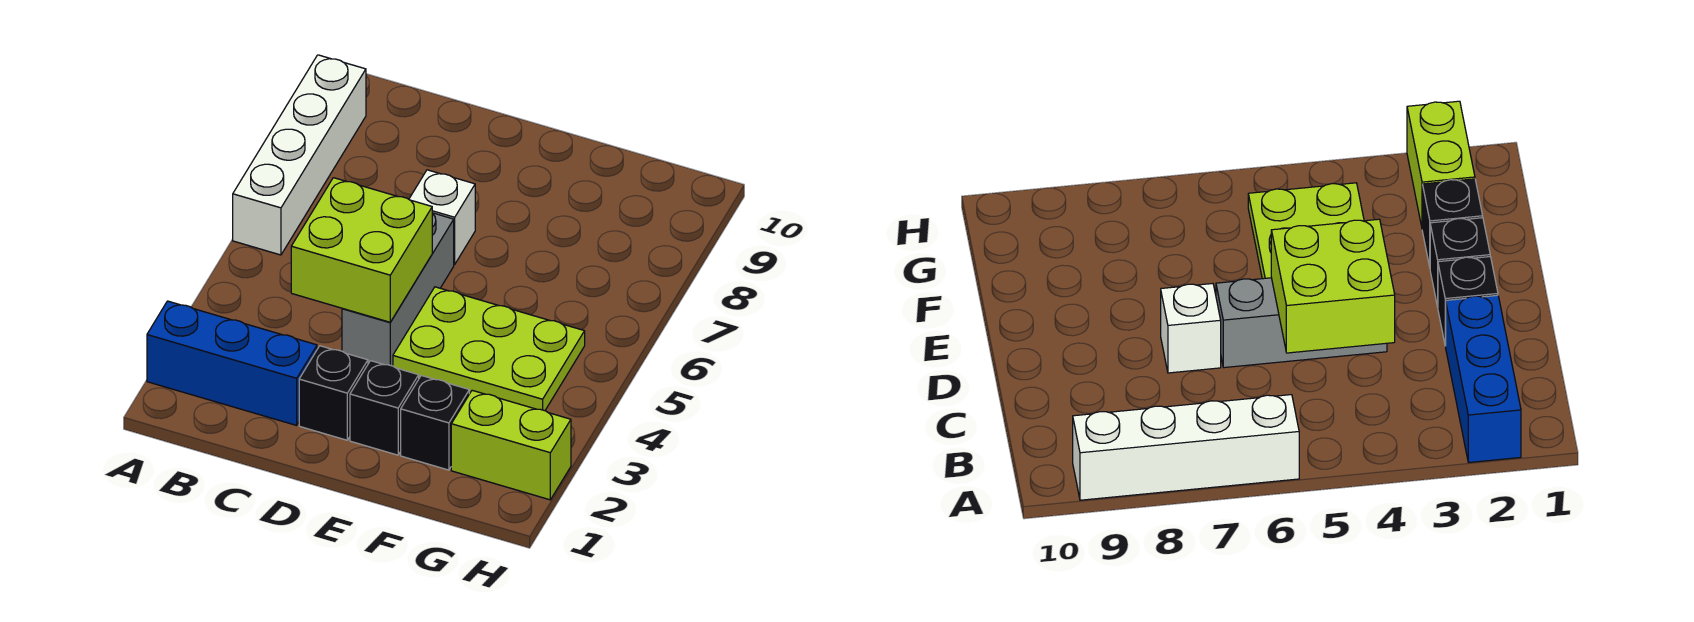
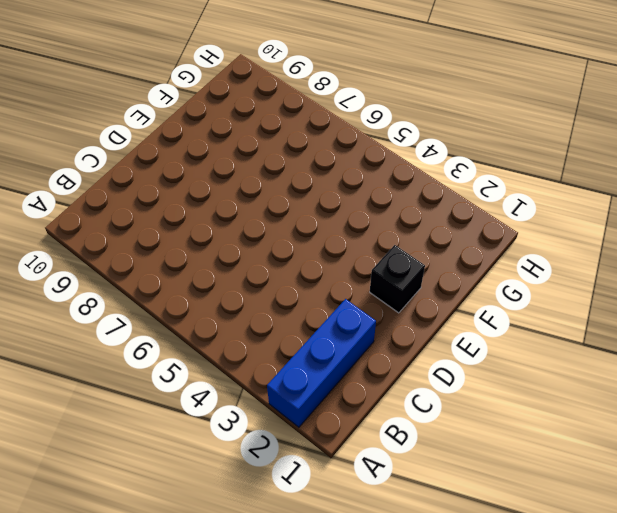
none -> white 1x4 brick [233,55,366,255]
none -> black 1x1 brick [299,346,368,440]

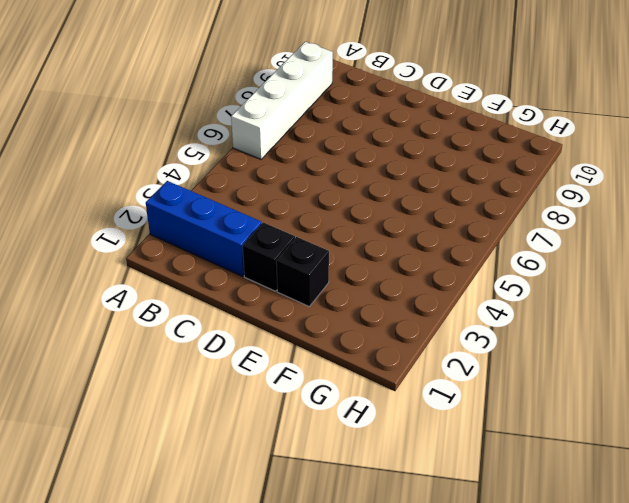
none -> grey 1x3 brick [342,213,454,366]
none -> white 1x1 brick [409,170,475,264]

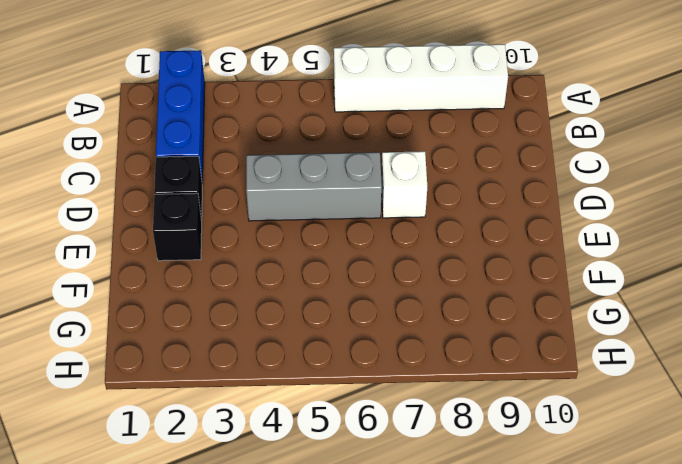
none -> lime 2x3 plate [393,287,585,411]
none -> black 1x1 brick [401,375,469,470]

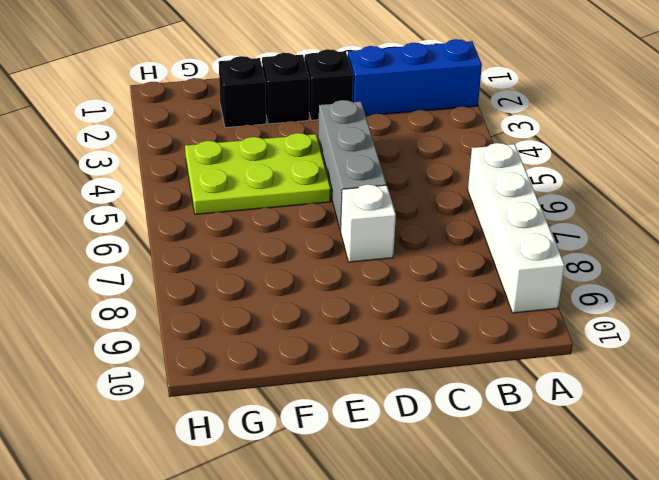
none -> lime 1x2 brick [451,390,571,500]
none -> lime 2x2 brick [291,178,432,322]

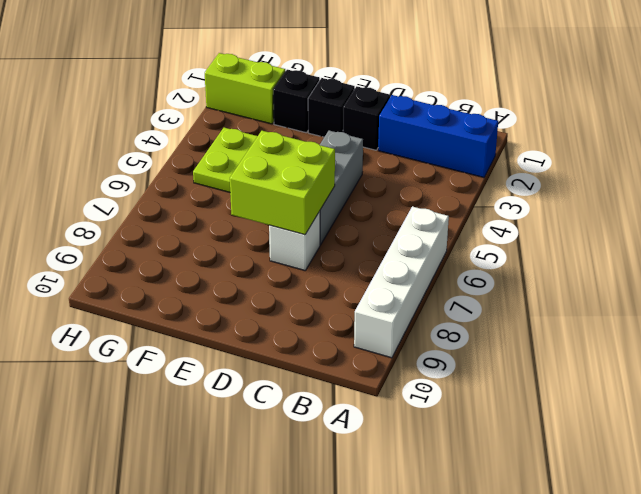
lime 2x2 brick [230,131,335,235] -> lime 2x2 brick moved to [291,178,432,322]

